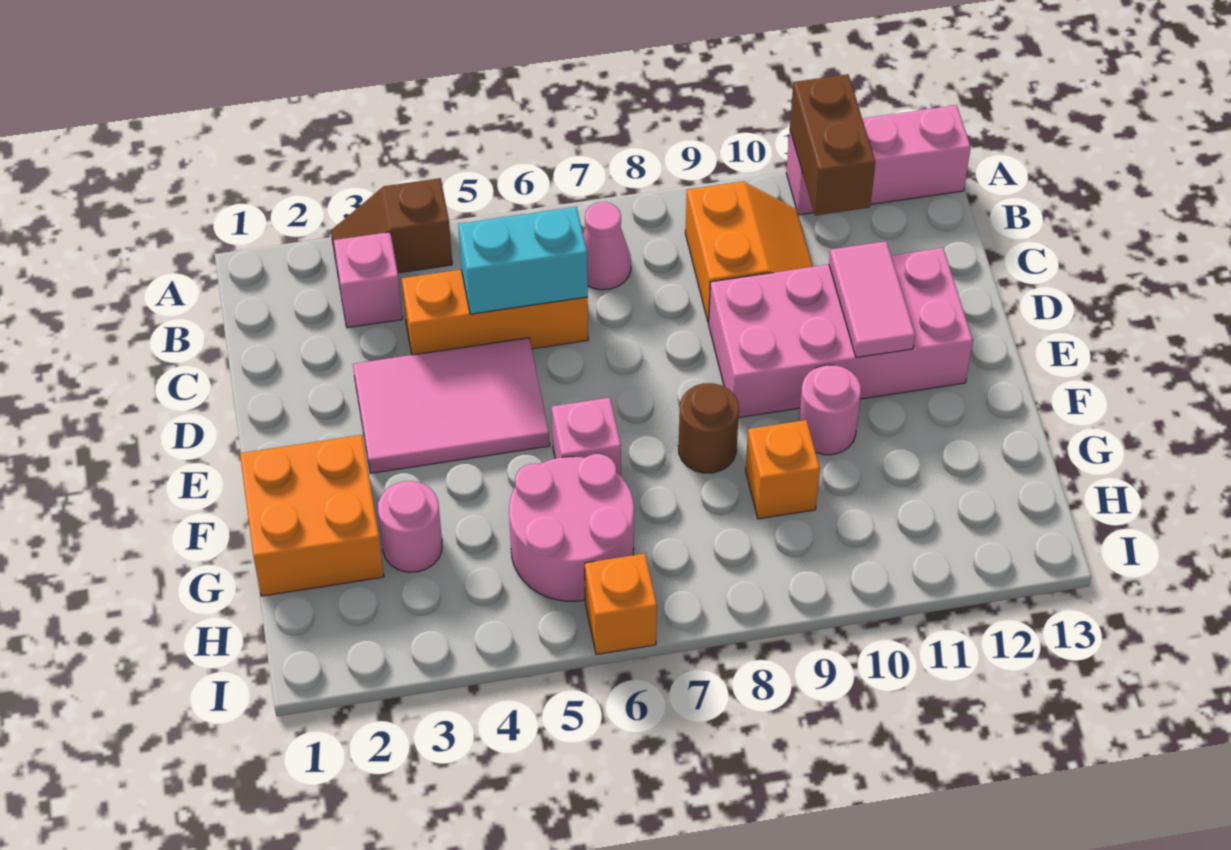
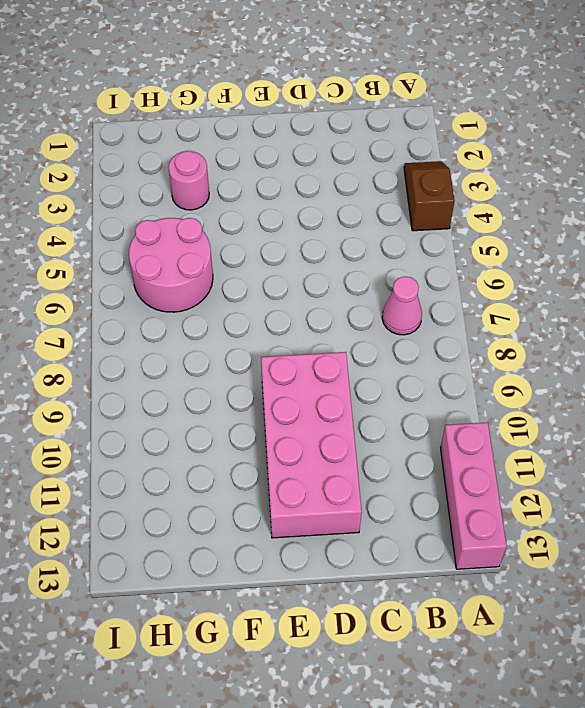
none -> pink 1x1 brick [334,232,403,328]
none -> orange 2x2 slope [685,182,813,323]
none -> orange 1x3 brick [402,269,588,355]

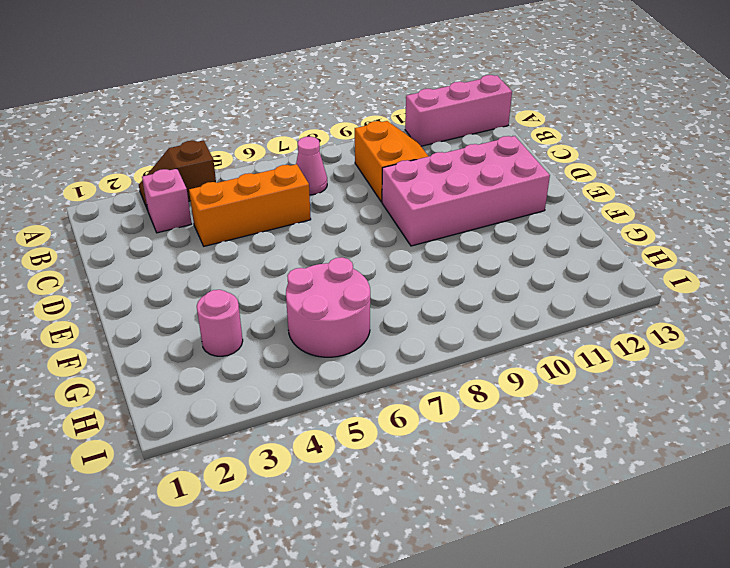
none -> pink 2x3 tile [353,338,550,473]
none -> orange 2x2 brick [240,435,384,596]
none -> pink 1x1 brick [552,398,621,476]

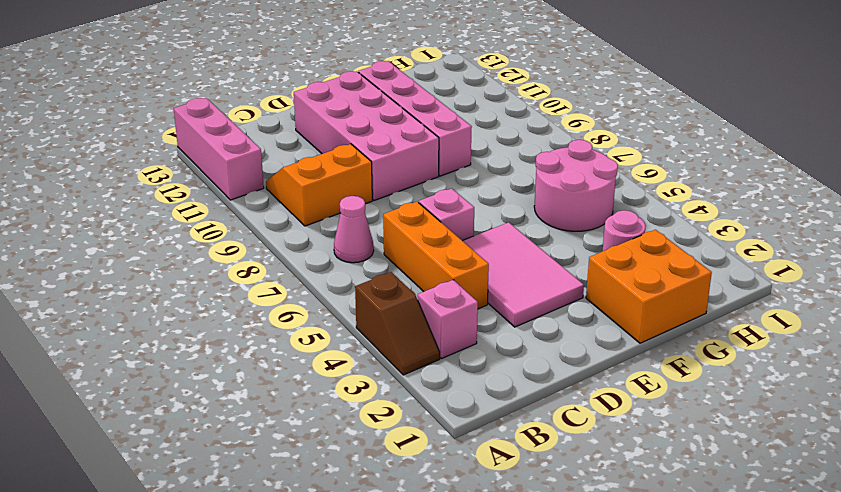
pink 1x1 brick [419,188,474,241] -> pink 1x1 brick moved to [552,398,621,476]
pink 1x4 brick [358,61,472,176] -> pink 1x1 round brick [799,365,861,455]
none -> brown 1x1 round brick [678,383,739,473]
none -> orange 1x1 brick [746,420,820,519]
none -> orange 1x1 brick [585,553,657,654]

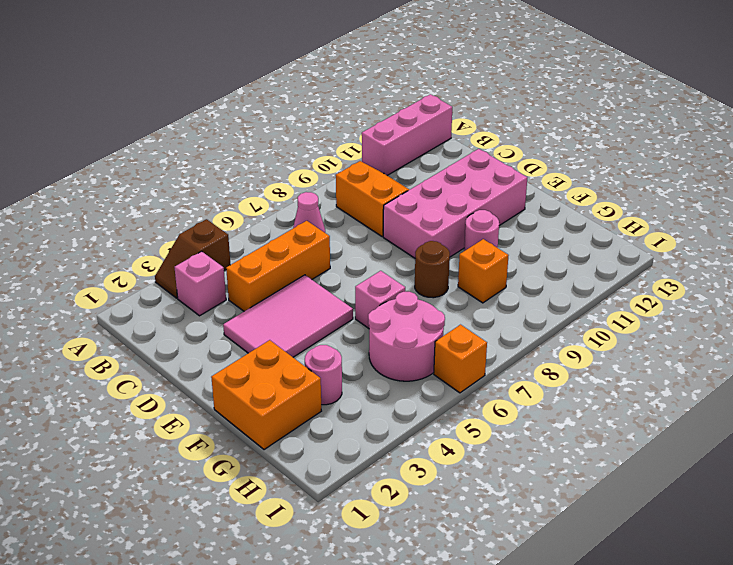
none -> brown 1x2 brick [790,74,875,215]
none -> cyan 1x2 brick [458,207,588,314]
none -> pink 1x2 tile [829,241,915,358]

